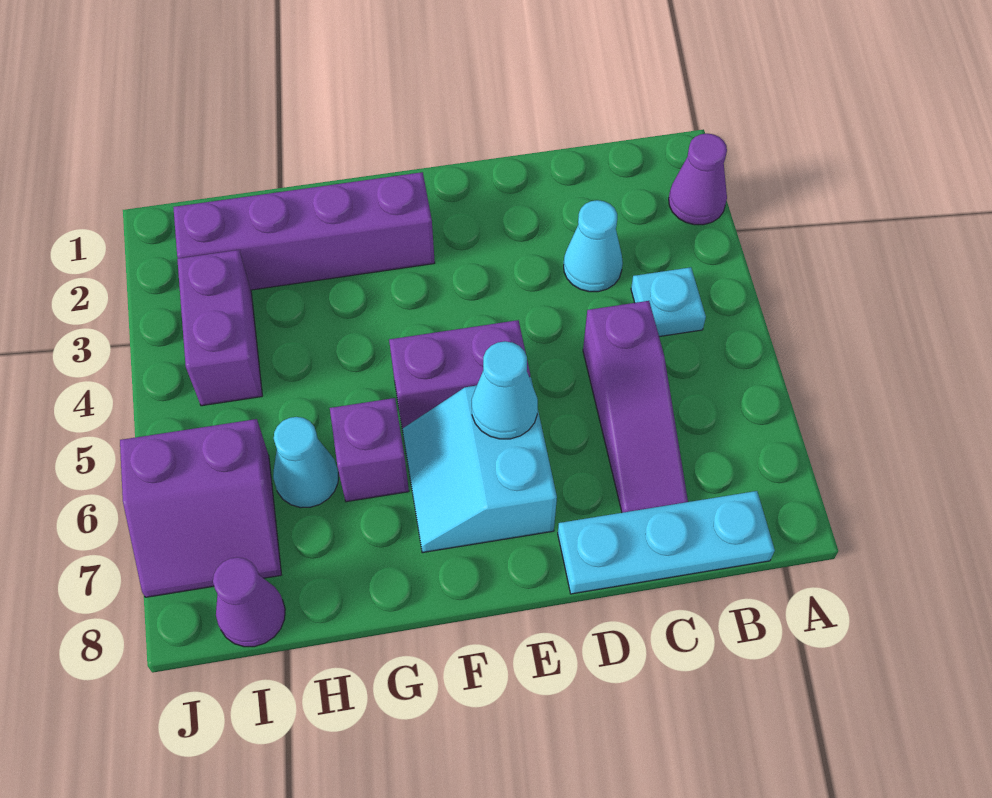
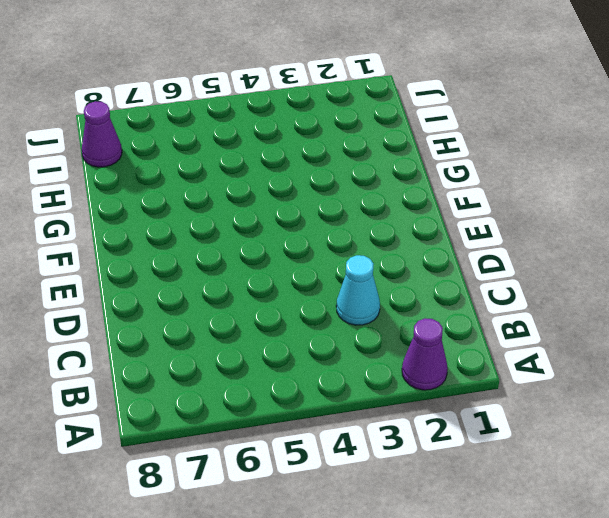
none -> cyan 1x1 plate [631,267,706,337]
none -> cyan 1x3 plate [558,491,775,594]
none -> purple 1x3 slope [583,301,688,513]

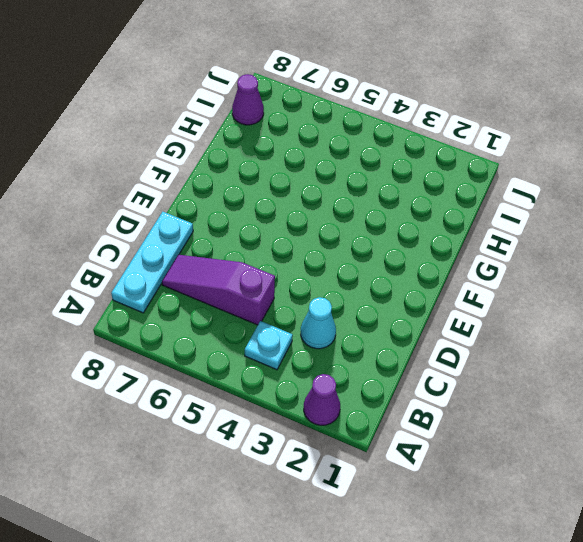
none -> purple 1x2 brick [389,320,530,429]
none -> cyan 2x2 slope [402,377,557,553]
none -> purple 1x4 brick [173,172,435,290]

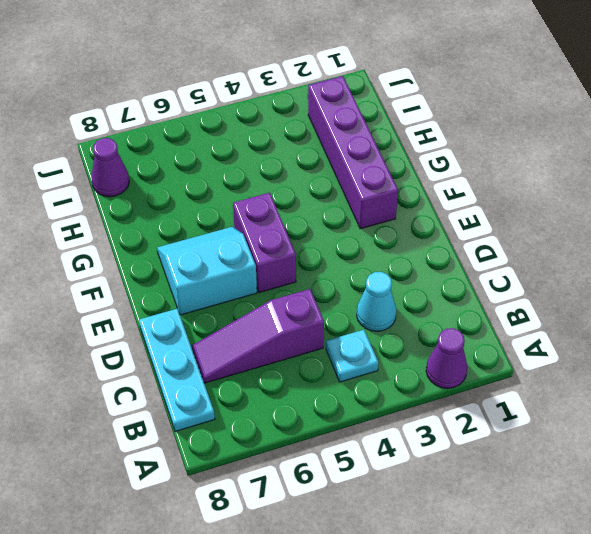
none -> purple 1x1 brick [330,398,409,502]
none -> cyan 1x1 cone [273,417,338,508]
none -> purple 1x2 brick [177,250,262,406]

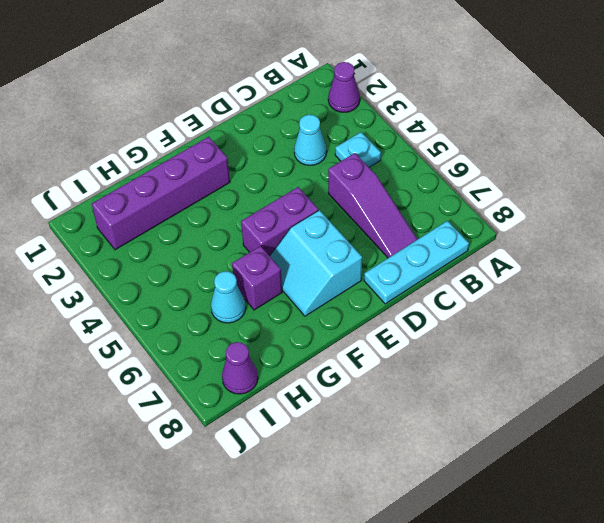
none -> purple 1x2 brick [177,250,262,406]
none -> purple 2x2 slope [120,419,281,597]
none -> cyan 1x1 cone [472,341,538,439]

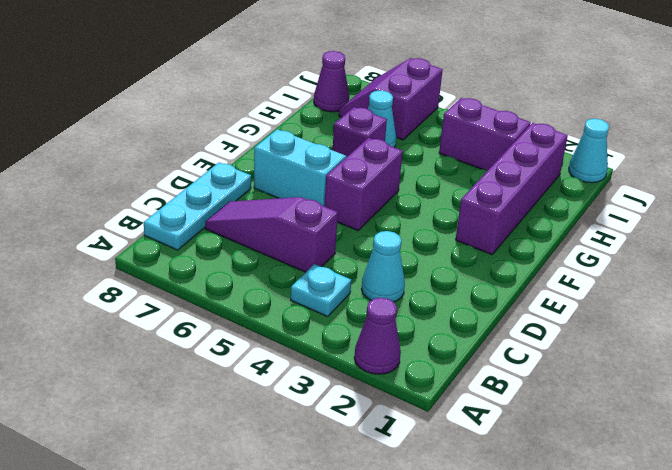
cyan 1x1 cone [569,119,609,183] -> cyan 1x1 cone moved to [472,341,538,439]

